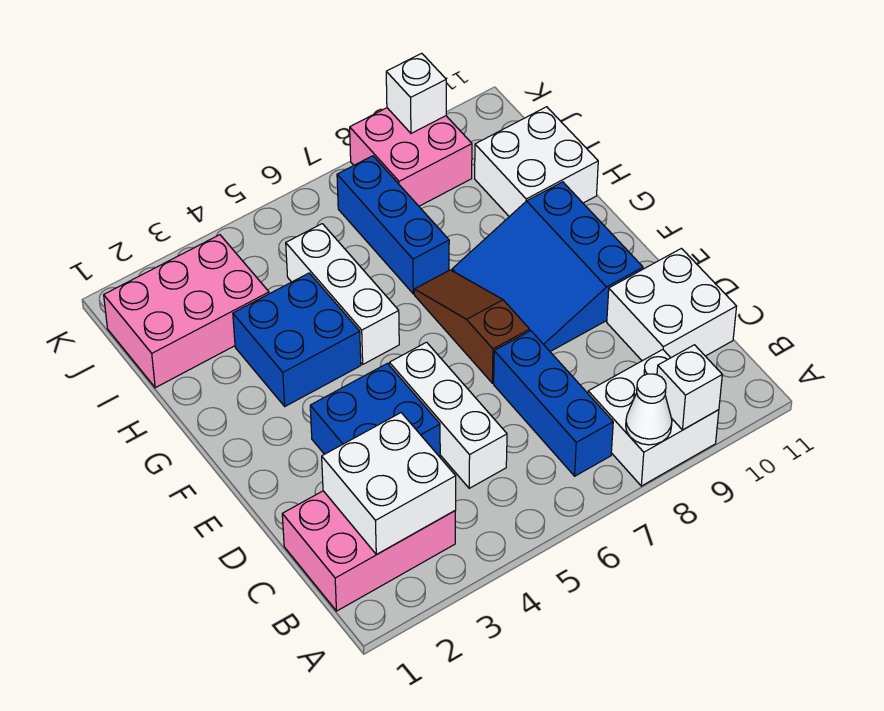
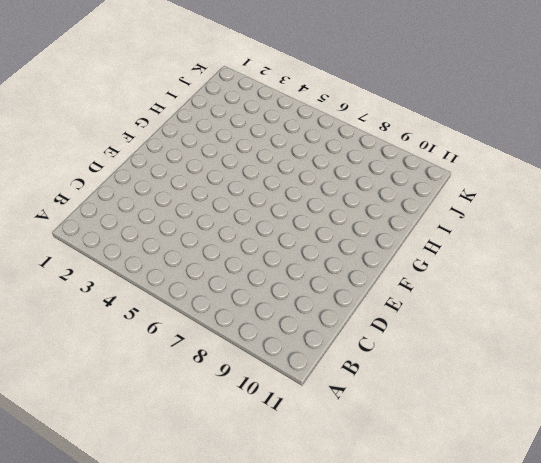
none -> white 2x2 brick [588,350,719,486]
none -> pink 2x3 brick [282,491,455,611]
none -> blue 1x3 brick [494,331,613,476]

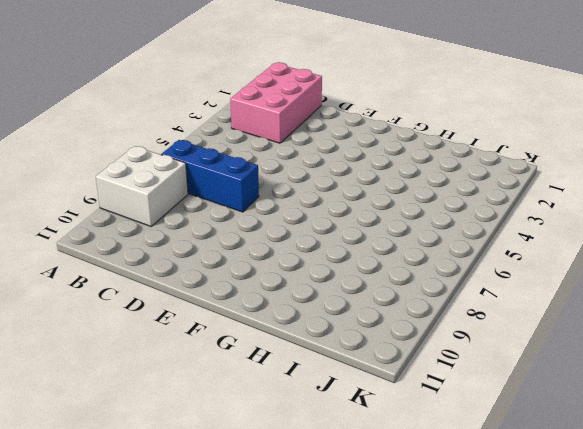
none -> white 1x3 brick [389,342,507,488]
none -> white 2x2 brick [607,248,737,361]
none -> blue 2x2 brick [310,363,440,457]

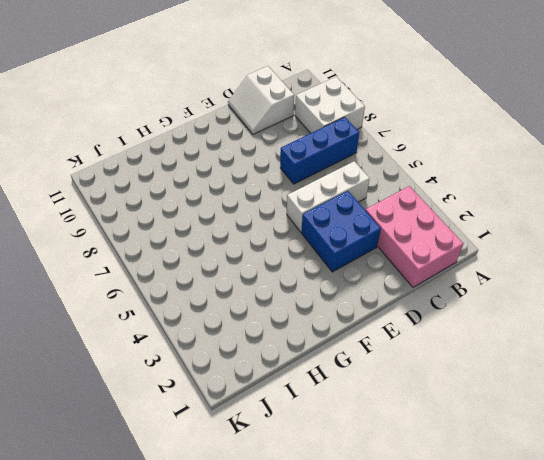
white 2x2 slope [228,66,294,134] -> white 2x2 brick [607,248,737,361]
none -> brown 1x3 slope [414,270,530,383]
none -> blue 3x3 slope [452,182,643,351]
none -> blue 2x2 brick [233,273,361,406]

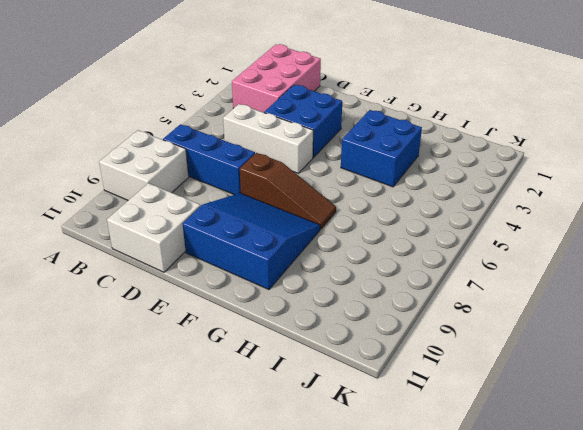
none -> white 1x3 brick [286,224,399,364]
none -> blue 1x3 brick [337,156,449,294]
none -> white 2x2 brick [475,107,598,217]

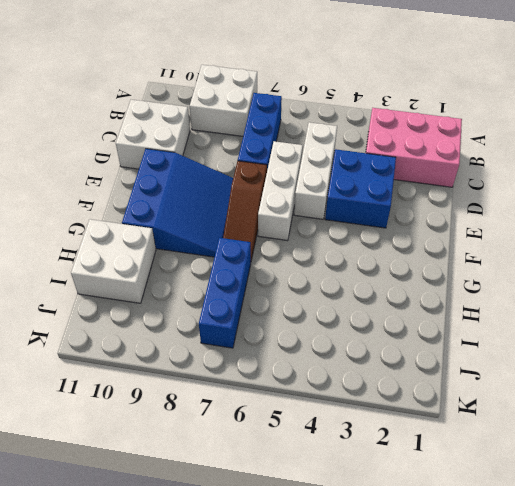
white 1x3 brick [258,141,303,241] -> white 1x3 brick moved to [286,224,399,364]
none -> blue 2x2 brick [233,273,361,406]
none -> pink 2x3 brick [104,235,269,388]
none -> pink 2x2 brick [350,108,472,206]

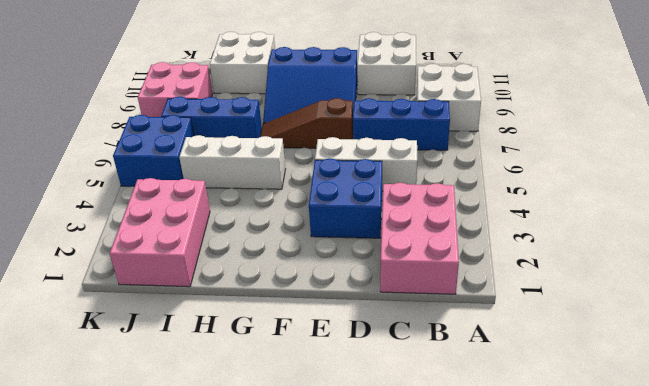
blue 2x2 brick [113,115,194,186] -> blue 2x2 brick moved to [233,273,361,406]
none -> white 1x1 cone [626,374,672,445]
none -> white 1x1 brick [657,345,722,430]
none -> white 2x2 brick [322,413,456,554]

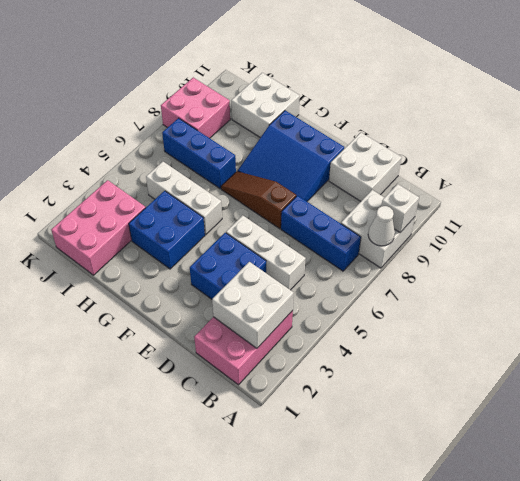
none -> white 1x1 brick [386,53,446,133]

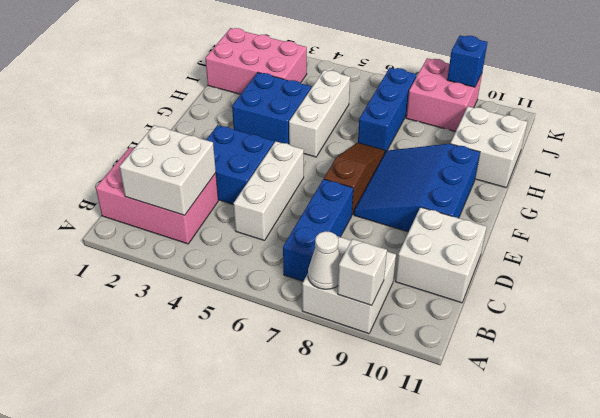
blue 1x1 brick [447,36,488,87] -> white 1x1 brick [386,53,446,133]

